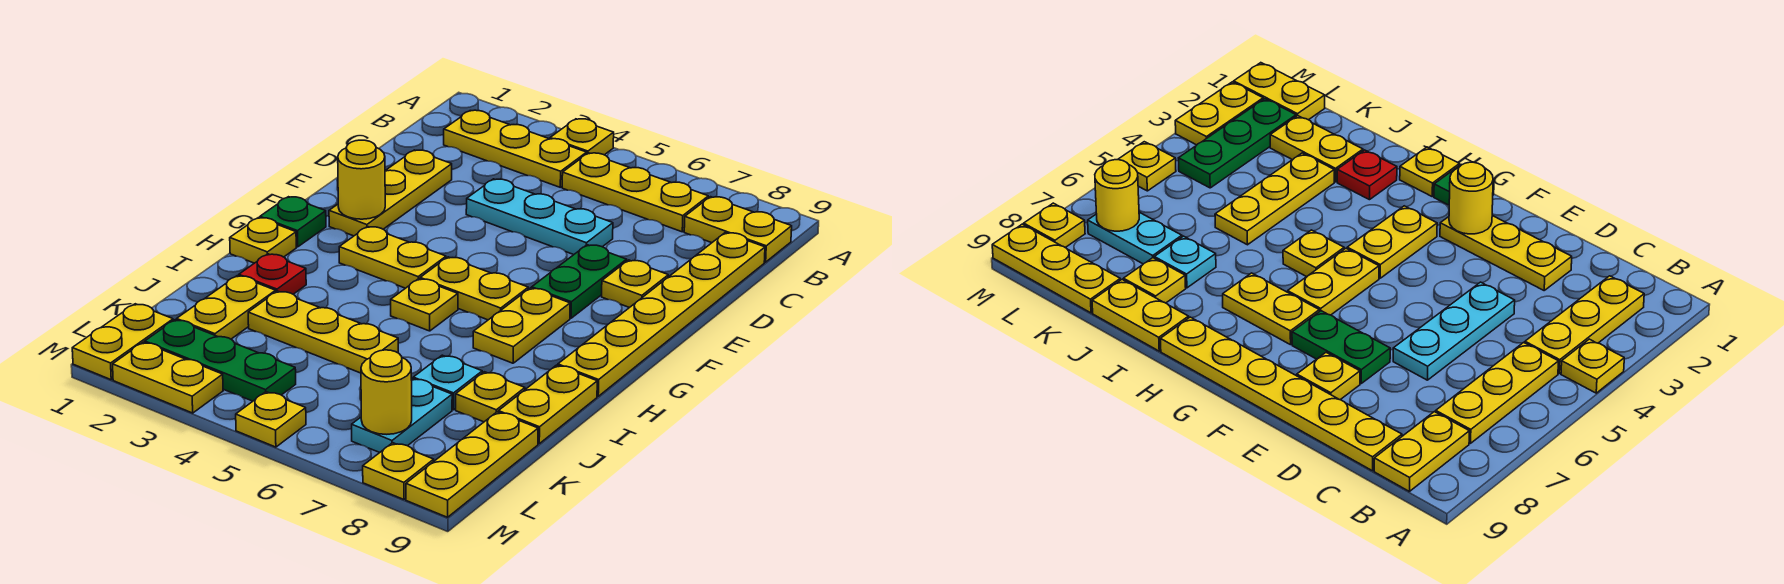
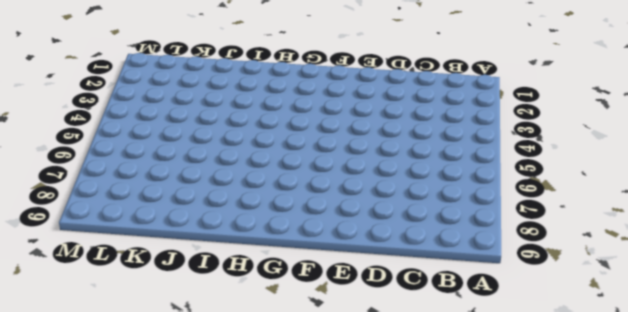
none -> yellow 1x1 plate [550,119,614,155]
none -> yellow 1x3 plate [444,110,587,187]
none -> yellow 1x3 plate [562,153,708,232]
none -> yellow 1x2 plate [684,197,792,262]

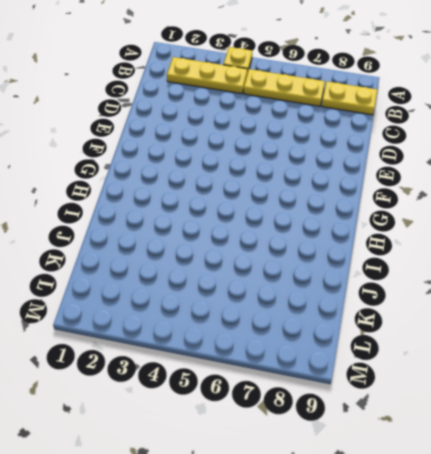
none -> yellow 1x6 plate [558,233,765,396]
none -> yellow 1x3 plate [329,150,452,236]
none -> cyan 1x3 plate [466,179,613,255]
none -> green 1x2 plate [532,245,627,318]

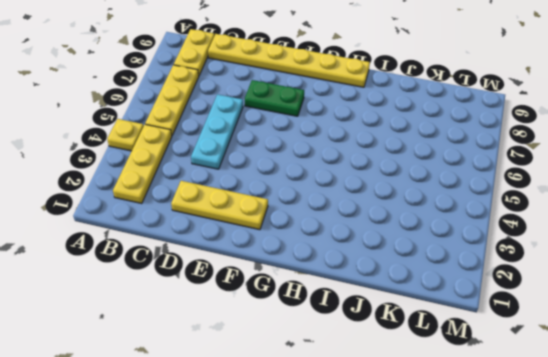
none -> yellow 1x1 plate [602,260,668,308]
none -> green 1x1 plate [260,197,326,247]
none -> yellow 1x2 plate [339,227,446,288]
none -> yellow 1x2 plate [420,257,528,320]

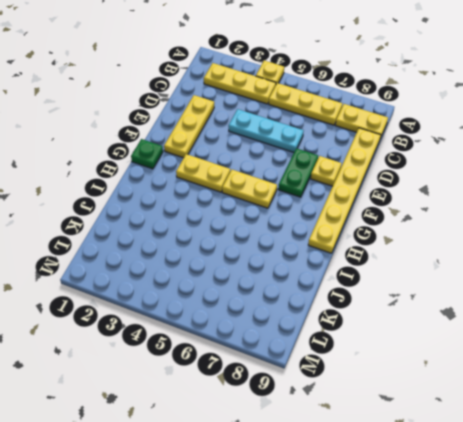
none -> yellow 1x2 plate [473,288,570,363]
none -> yellow 1x1 plate [230,218,296,263]
none -> yellow 1x1 plate [391,279,458,331]
none -> red 1x1 plate [239,254,306,294]

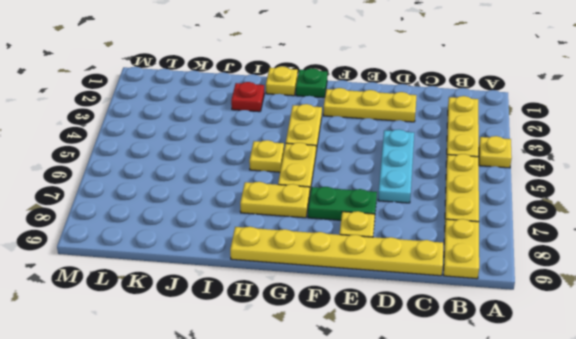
none -> yellow 1x2 plate [498,365,597,444]
none -> yellow 1x2 plate [177,276,276,339]
none -> yellow 1x3 plate [248,291,398,373]
none -> cyan 1x1 plate [413,355,482,410]

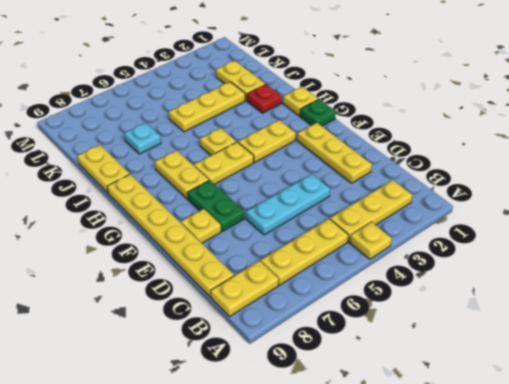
none -> yellow 1x1 plate [456,372,525,422]
none -> cyan 1x2 plate [352,379,452,453]
none -> yellow 1x3 plate [406,412,538,517]
none -> yellow 1x2 plate [72,304,173,380]

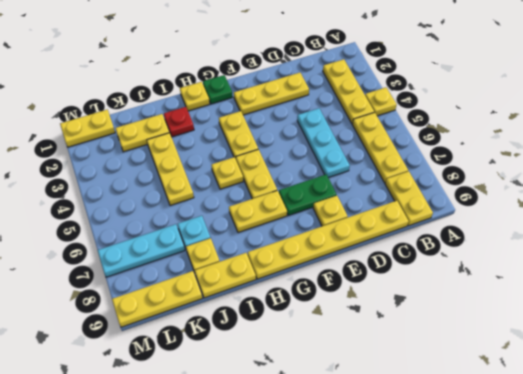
cyan 1x3 plate [97,224,185,277] -> cyan 1x2 plate [352,379,452,453]
none -> green 1x3 plate [145,320,296,401]
none -> yellow 1x2 plate [113,342,223,413]
none -> yellow 1x1 plate [236,392,306,447]
none -> yellow 1x1 plate [363,443,434,499]

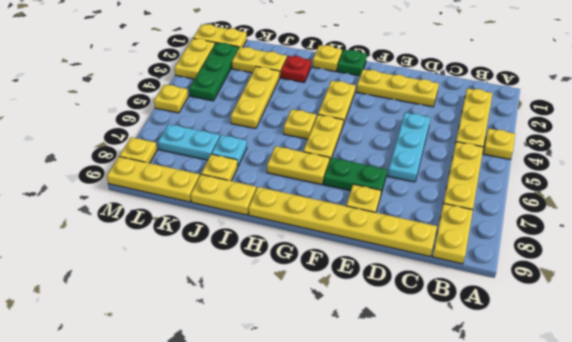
none -> yellow 1x1 round brick [338,140,385,219]
none -> yellow 1x1 round brick [361,350,412,434]

